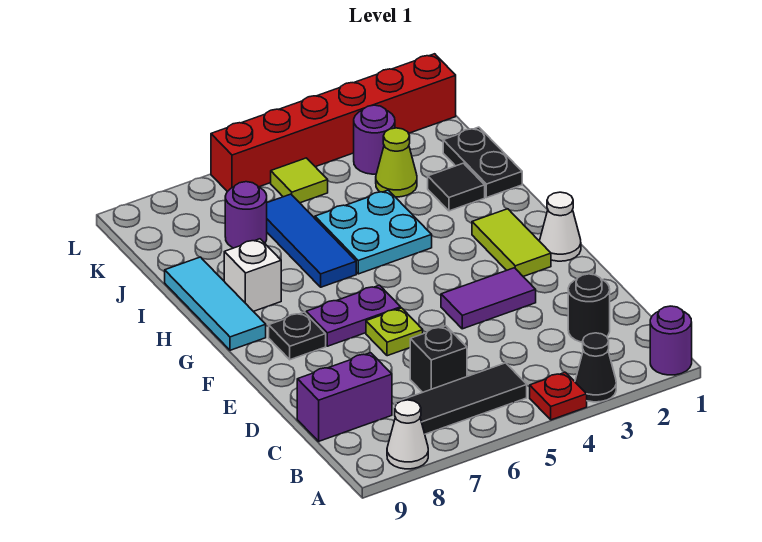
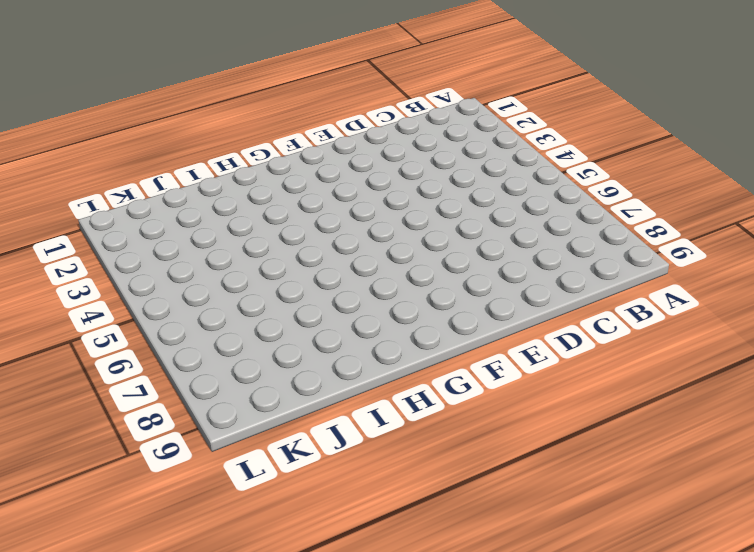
none -> purple 1x1 round brick [650,306,692,375]
none -> black 1x1 cone [575,333,616,402]
none -> red 1x1 plate [530,372,587,420]

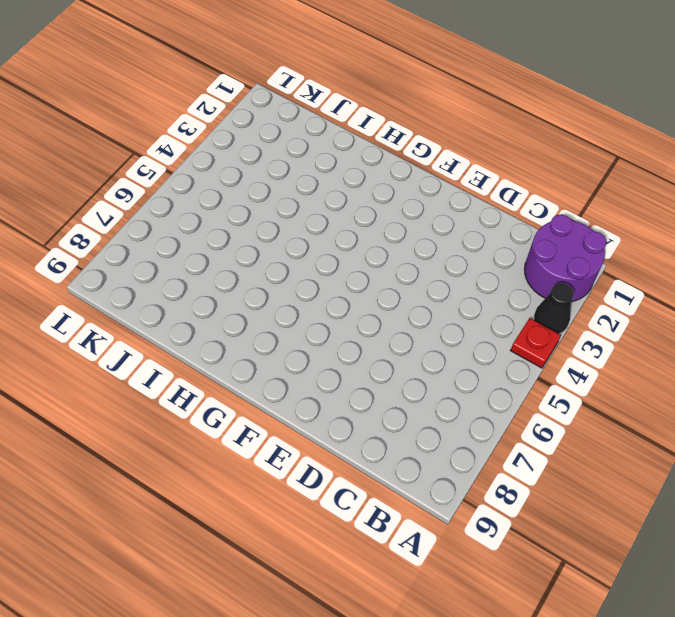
purple 2x2 round brick [524,214,606,302] -> purple 1x1 round brick [650,306,692,375]
none -> white 1x1 cone [387,400,428,469]
none -> black 1x3 tile [395,363,527,434]
none -> black 1x1 round brick [568,274,610,342]

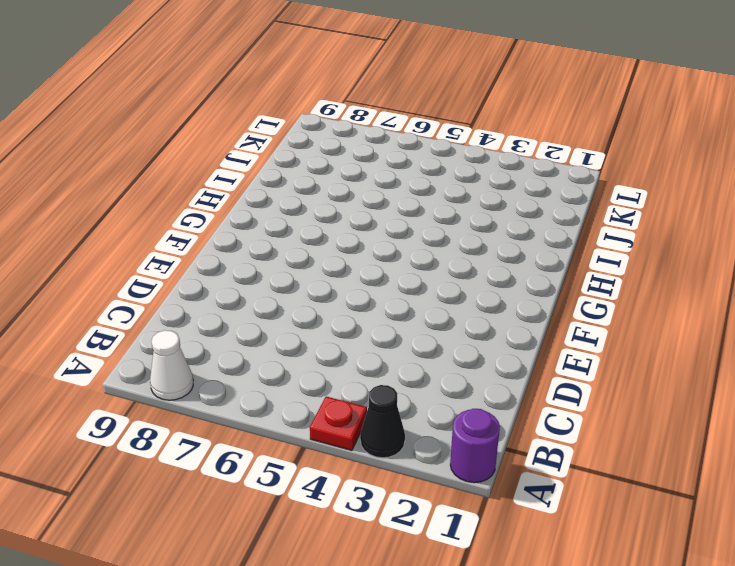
none -> black 1x3 tile [395,363,527,434]
none -> black 1x1 round brick [568,274,610,342]
none -> black 1x1 brick [410,326,467,392]

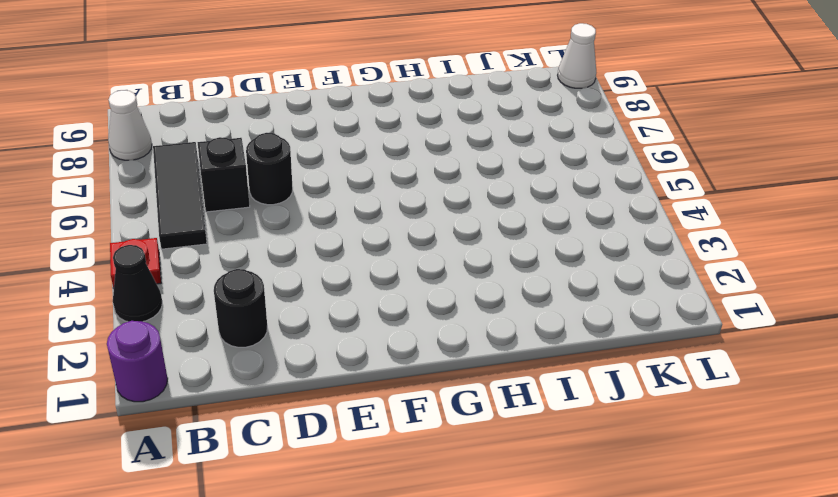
black 1x1 round brick [246,133,293,205] -> none
white 1x1 cone [558,23,596,88] -> white 1x1 cone moved to [540,192,581,261]
none -> purple 1x2 brick [297,353,392,441]
none -> purple 1x2 tile [441,268,536,329]
none -> lime 1x1 plate [366,308,423,356]

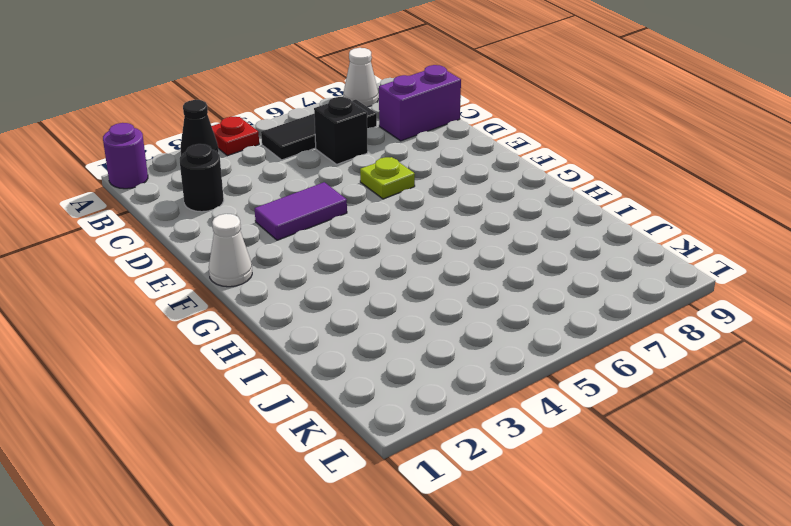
none -> lime 1x2 tile [472,209,551,276]
none -> purple 1x2 plate [306,285,401,346]
none -> black 1x1 plate [269,312,326,360]

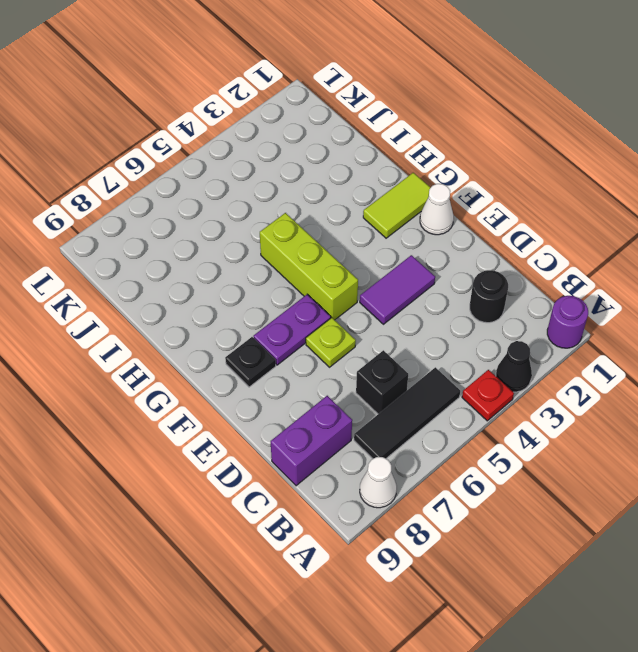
lime 1x3 brick [260,213,358,320] -> cyan 2x2 plate [315,190,432,274]
lime 1x2 tile [363,173,431,238] -> lime 1x2 tile turned to [472,209,551,276]
none -> cyan 1x3 tile [165,257,266,350]
none -> blue 1x3 tile [267,194,356,287]
none -> white 1x1 brick [224,239,281,311]

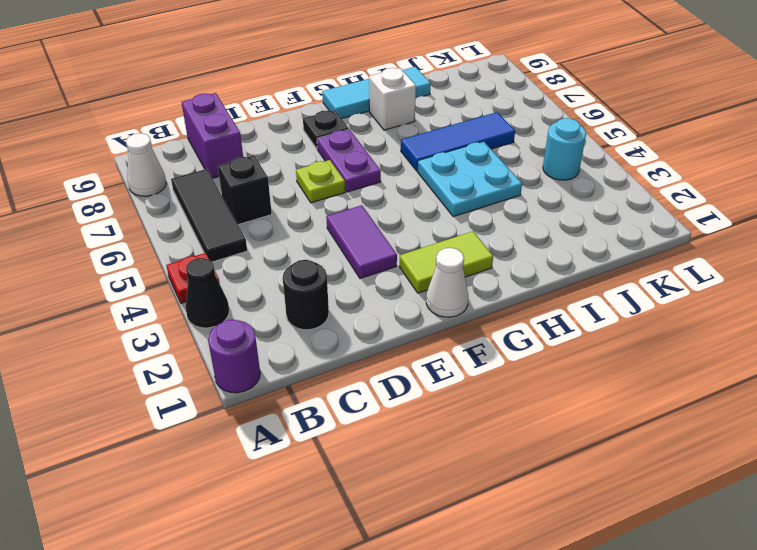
cyan 1x1 round brick [543,118,586,180] -> none
none -> black 1x2 plate [443,127,522,198]
none -> black 1x1 tile [428,163,485,211]
none -> lime 1x1 cone [376,128,417,197]

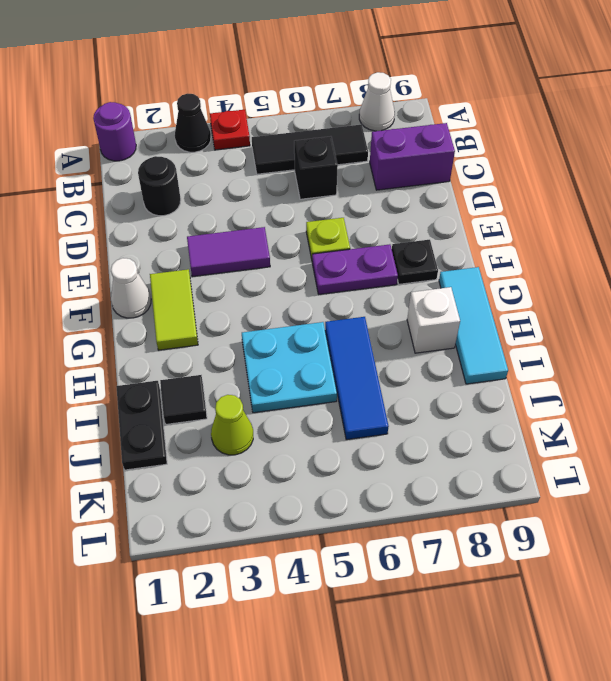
none -> purple 1x1 round brick [225,182,267,248]
none -> purple 1x1 round brick [354,105,395,174]
none -> lime 1x1 tile [271,158,328,203]

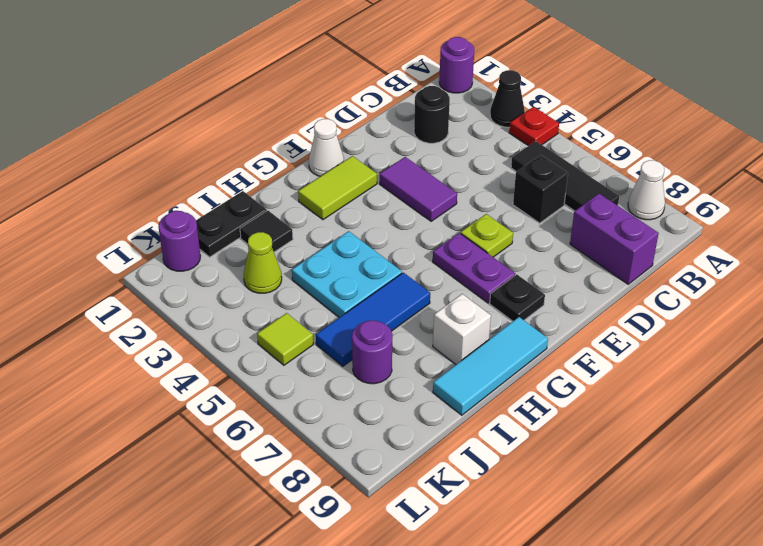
purple 1x1 round brick [158,211,201,271] -> purple 1x1 round brick moved to [354,105,395,174]
none -> red 1x6 brick [211,54,456,192]

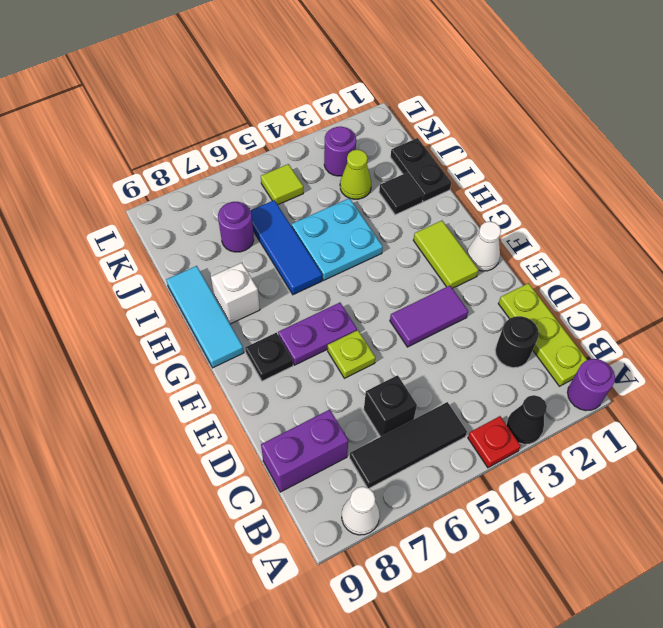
lime 1x3 plate [498,283,587,386] -> none
none -> red 1x6 brick [211,54,456,192]

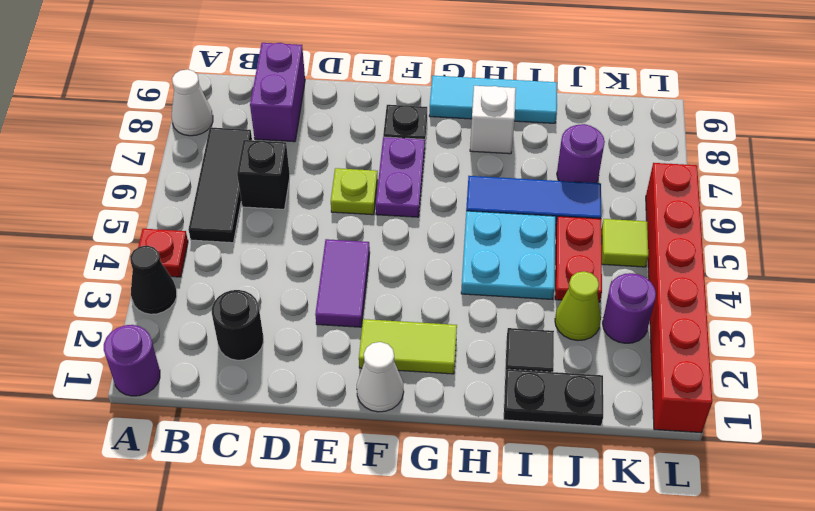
red 1x2 plate [555,216,602,302] -> none

